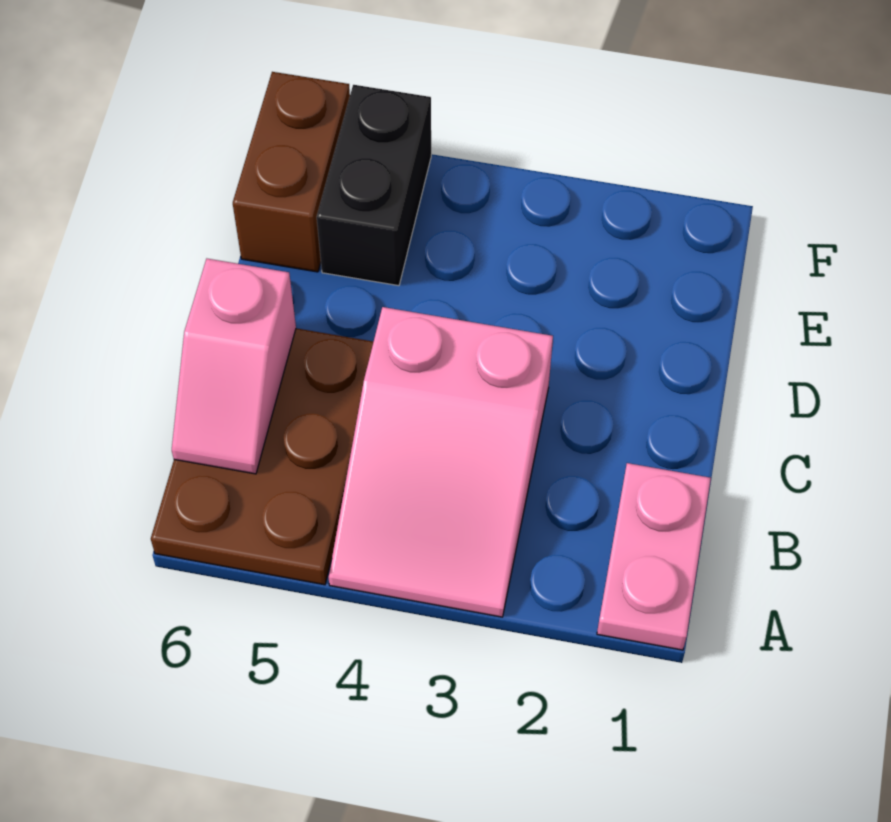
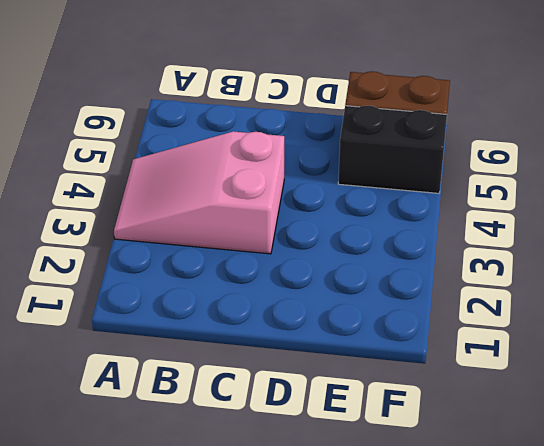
none -> pink 1x2 plate [597,463,711,650]
none -> brown 2x3 plate [151,328,373,585]

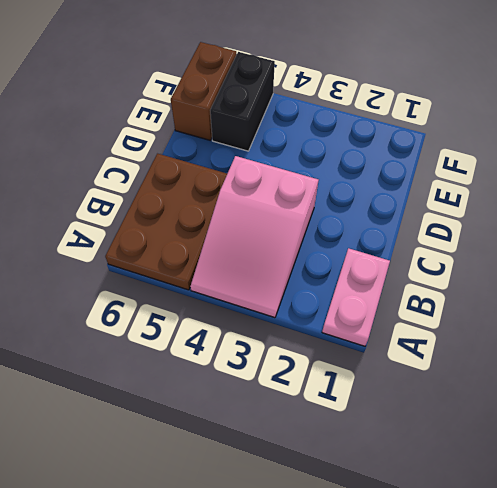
none -> pink 1x2 slope [172,259,296,474]

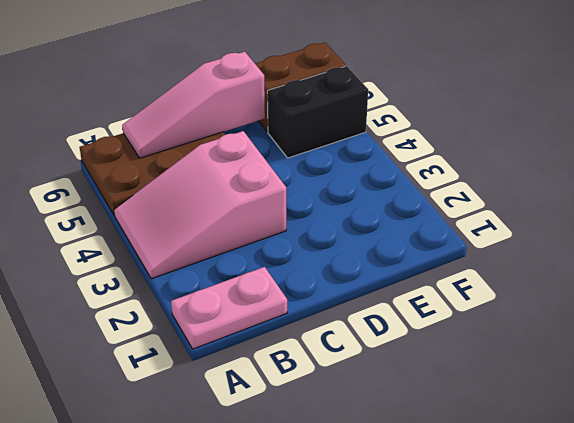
pink 1x3 slope [122,52,265,158] -> pink 1x2 slope [172,259,296,474]

